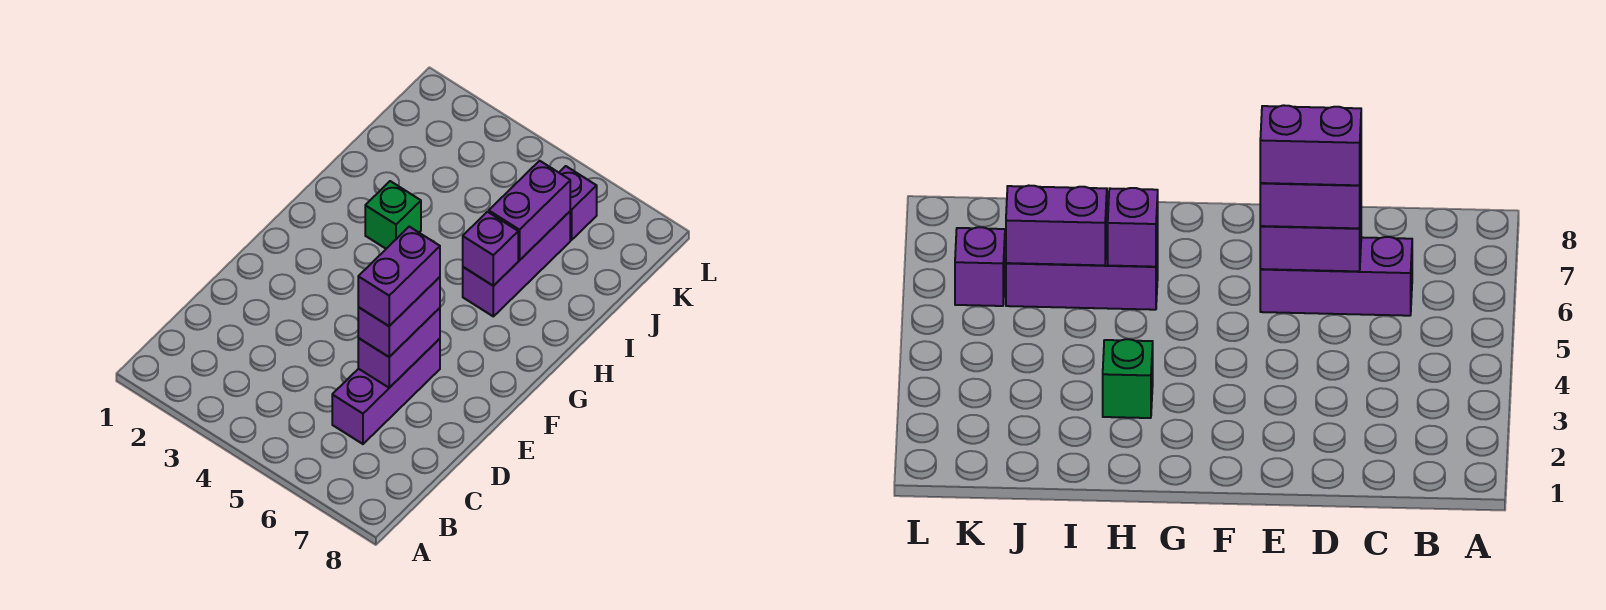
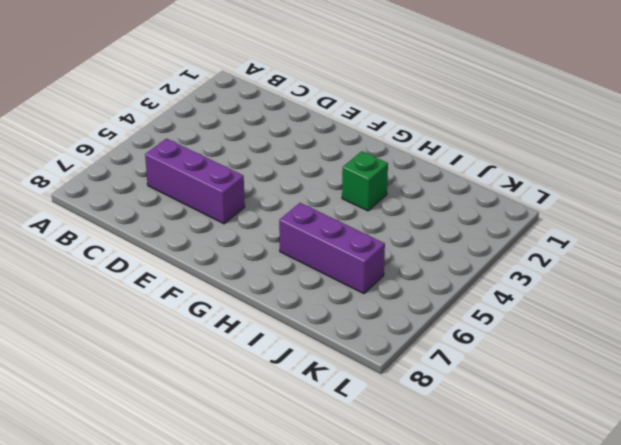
none -> purple 1x1 brick [559,166,597,240]
none -> purple 1x2 brick [358,308,440,388]

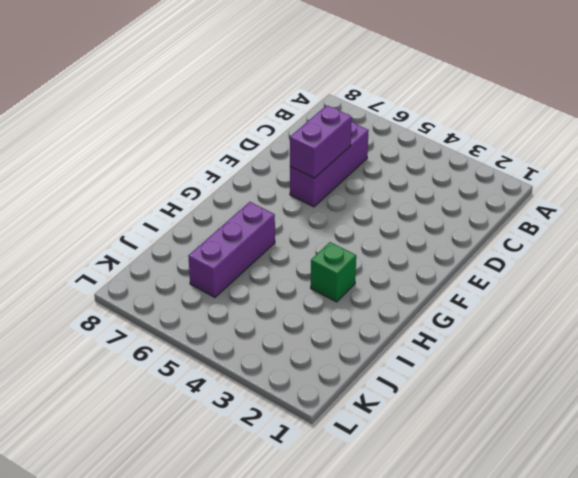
none -> purple 1x1 brick [559,166,597,240]
none -> purple 1x1 brick [463,212,518,286]

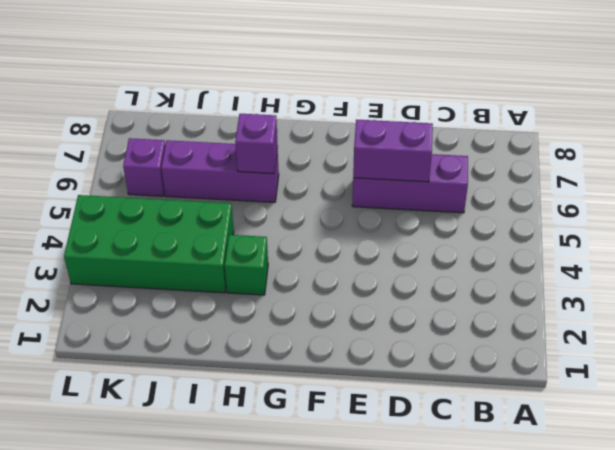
green 2x4 brick [64,195,234,293] -> none
none -> purple 1x2 brick [489,161,570,260]
none -> purple 1x2 brick [358,277,440,357]

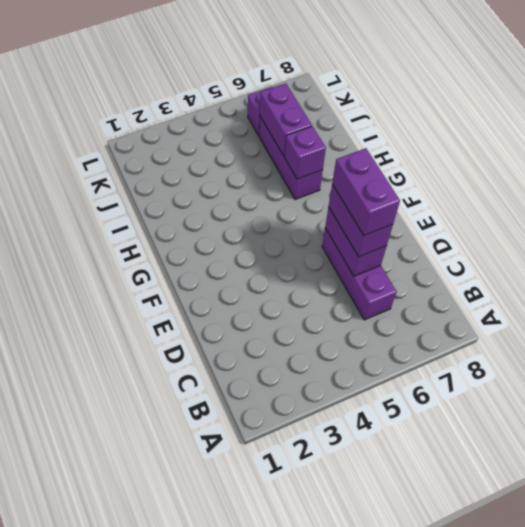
none -> green 1x1 brick [365,181,421,249]

